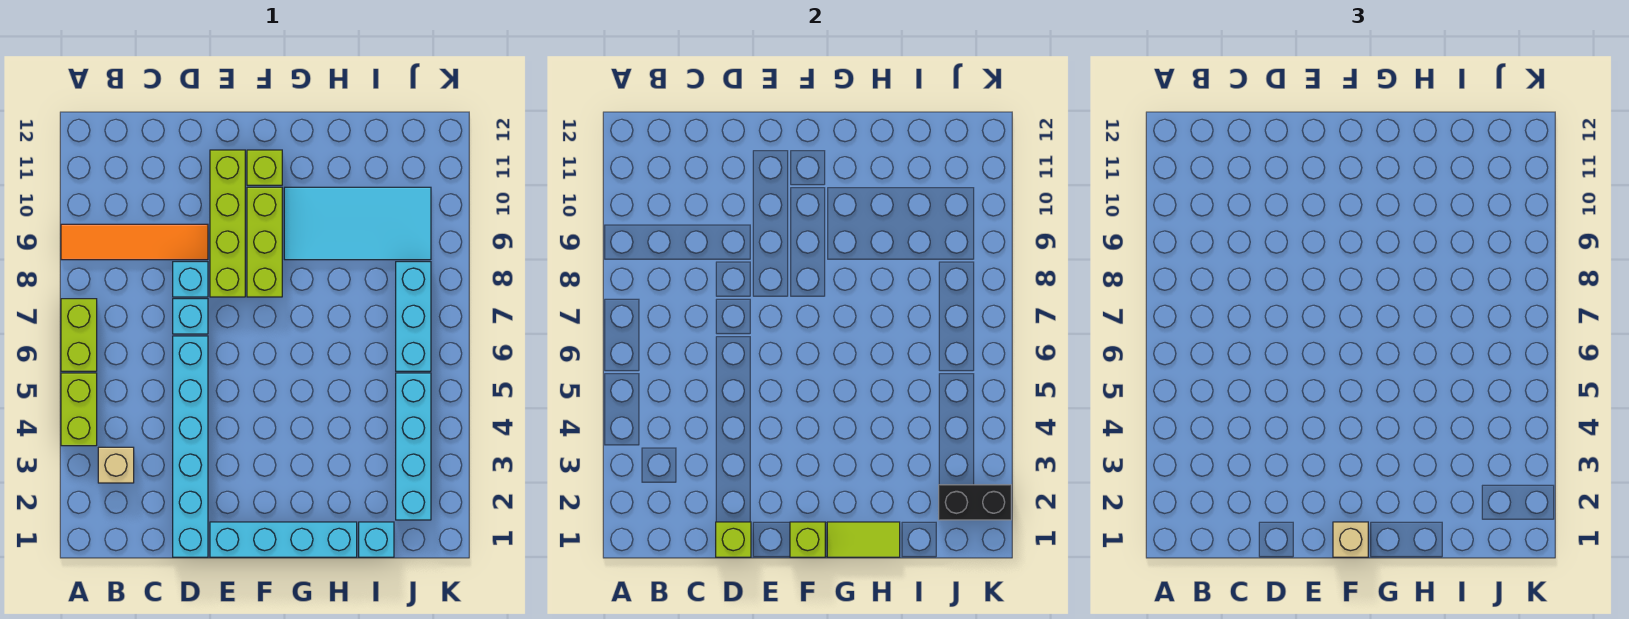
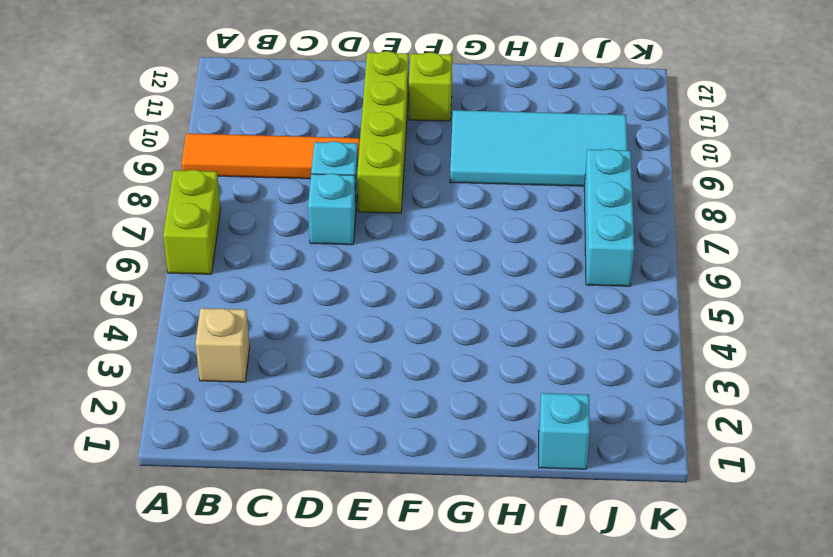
none -> lime 1x2 brick [61,373,97,446]
none -> cyan 1x6 brick [173,336,208,557]
none -> cyan 1x4 brick [210,522,357,557]

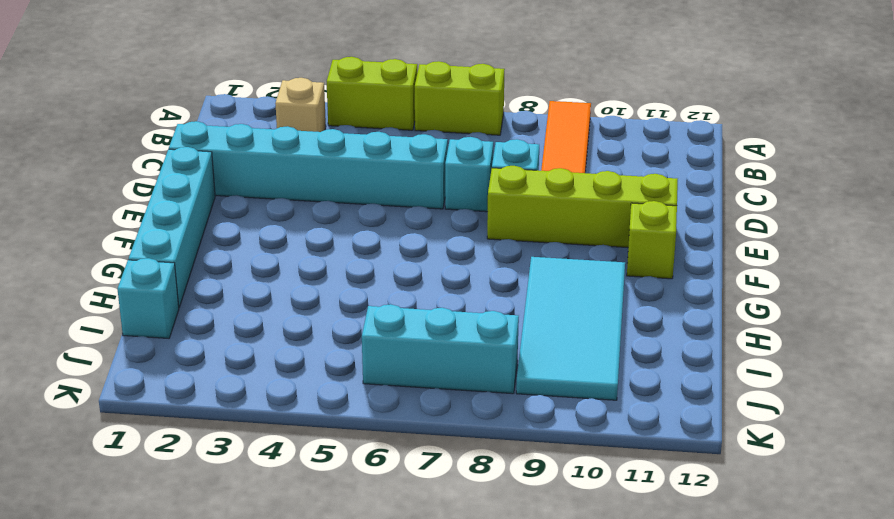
none -> lime 1x3 brick [247,187,282,297]
none -> cyan 1x4 brick [396,373,431,520]
none -> lime 1x1 brick [716,522,751,557]

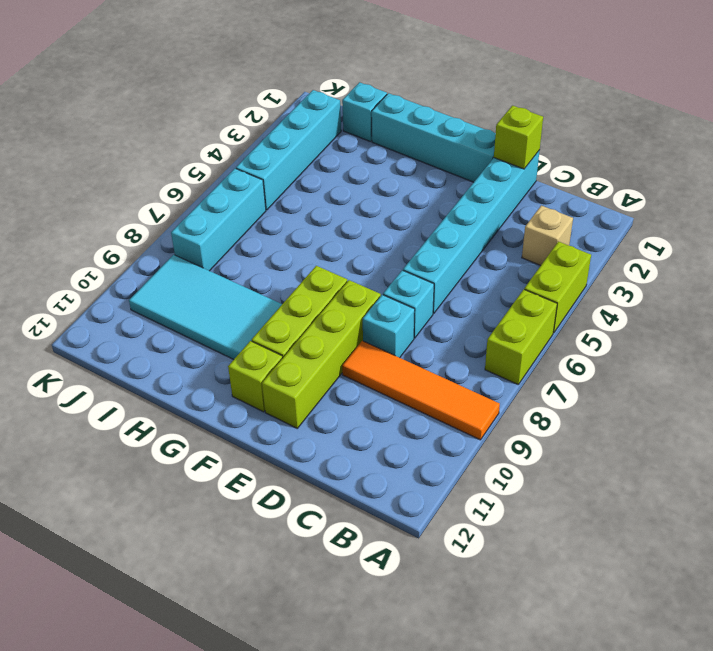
none -> lime 1x1 brick [790,522,825,557]
none -> lime 1x2 tile [827,522,900,557]
none -> black 1x2 brick [939,485,1011,520]

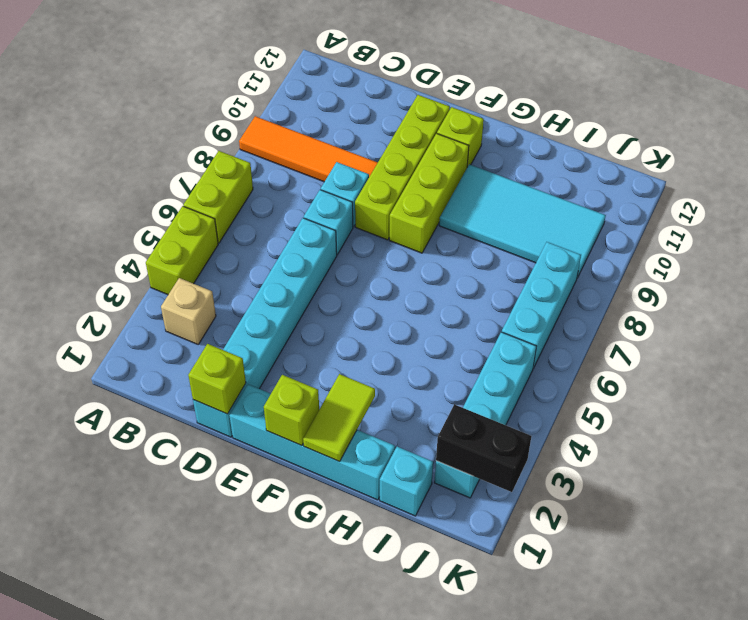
lime 1x2 tile [303,374,375,462] -> lime 1x2 tile turned to [827,522,900,557]
none -> tan 1x1 brick [1333,522,1368,557]

